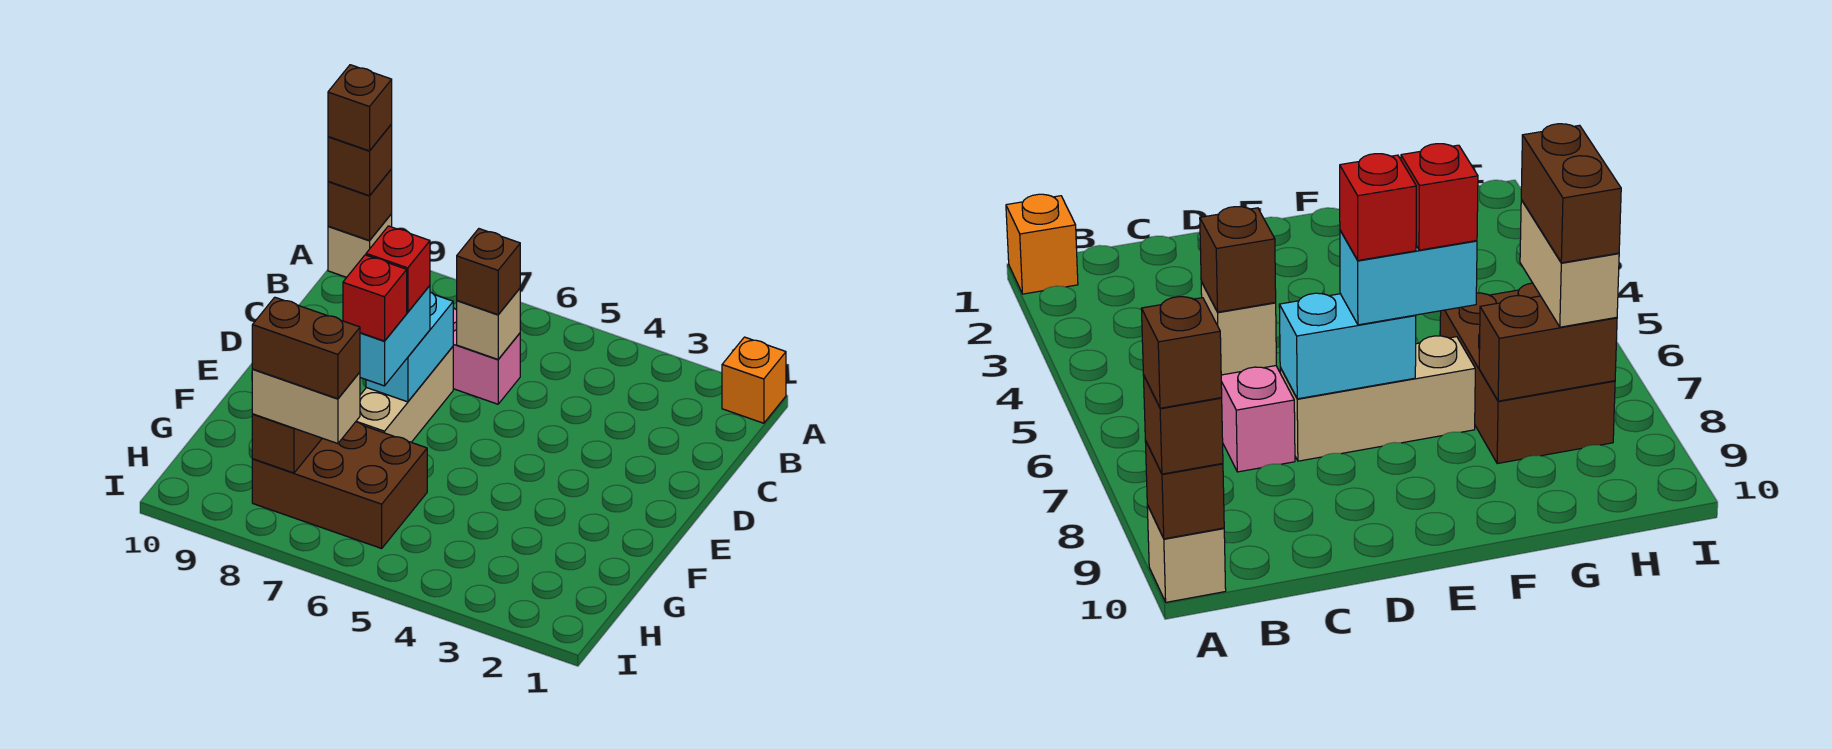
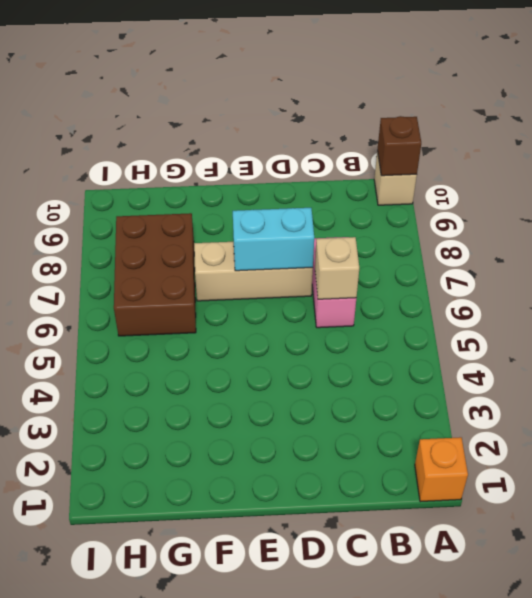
none -> brown 1x2 brick [252,414,322,473]
none -> brown 1x1 brick [328,124,392,196]
none -> brown 1x1 brick [457,229,520,315]

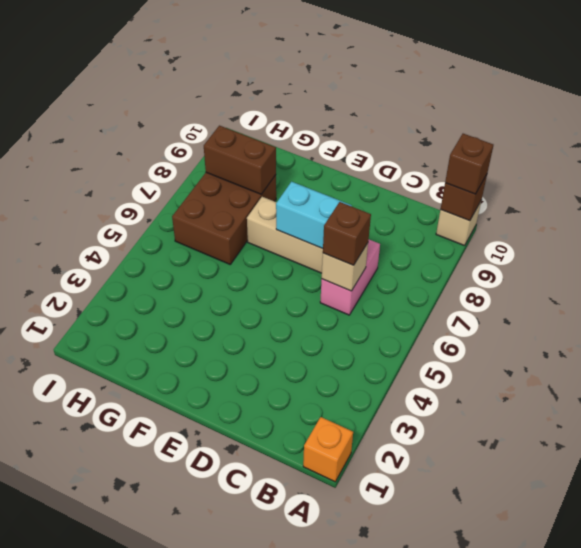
none -> cyan 1x2 brick [360,286,430,386]
none -> tan 1x2 brick [252,369,360,444]
none -> brown 1x1 brick [328,65,392,151]

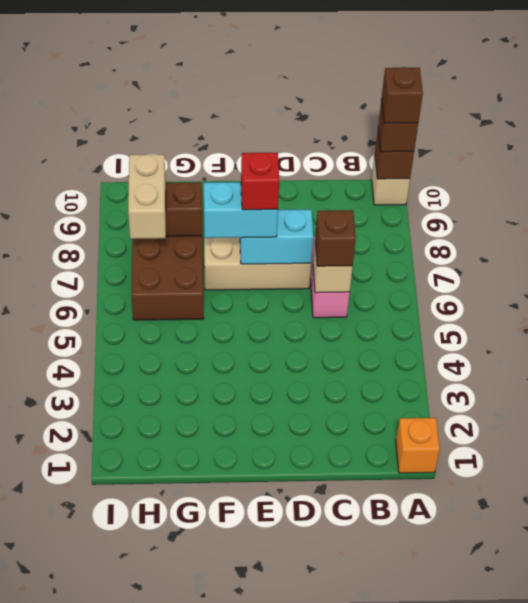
none -> red 1x1 brick [343,255,407,341]
none -> brown 1x2 brick [252,297,360,399]

